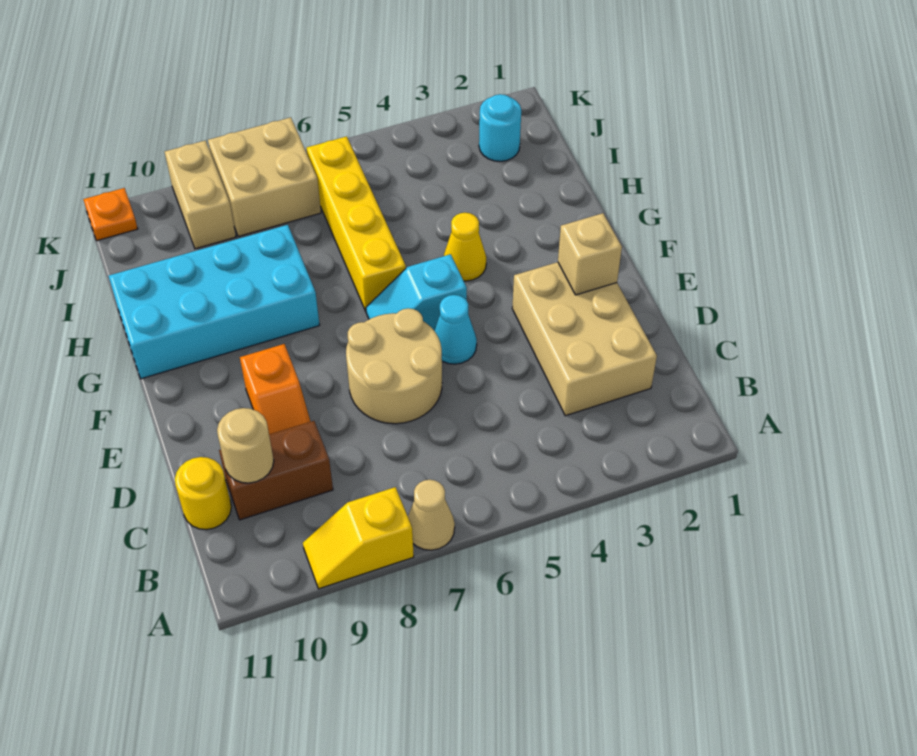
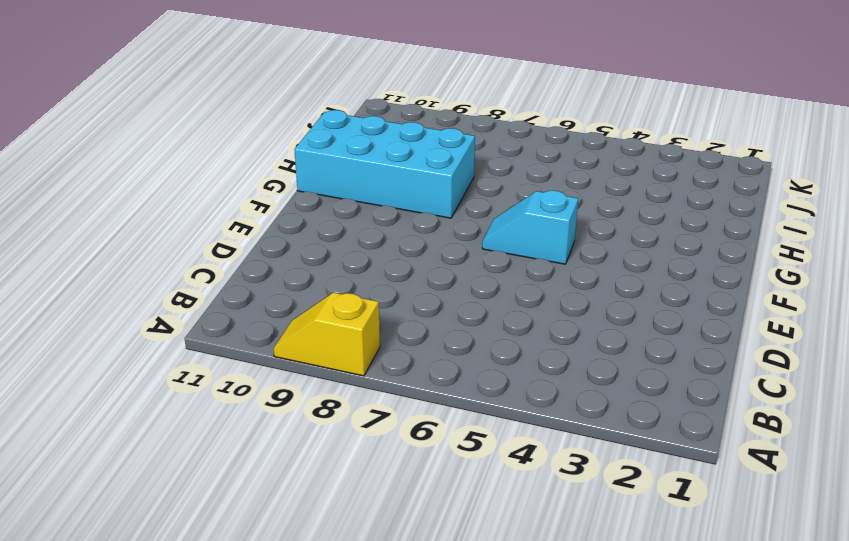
none -> tan 1x1 cone [408,480,455,550]
none -> tan 2x3 brick [512,262,657,416]
none -> brown 1x2 brick [219,421,333,520]

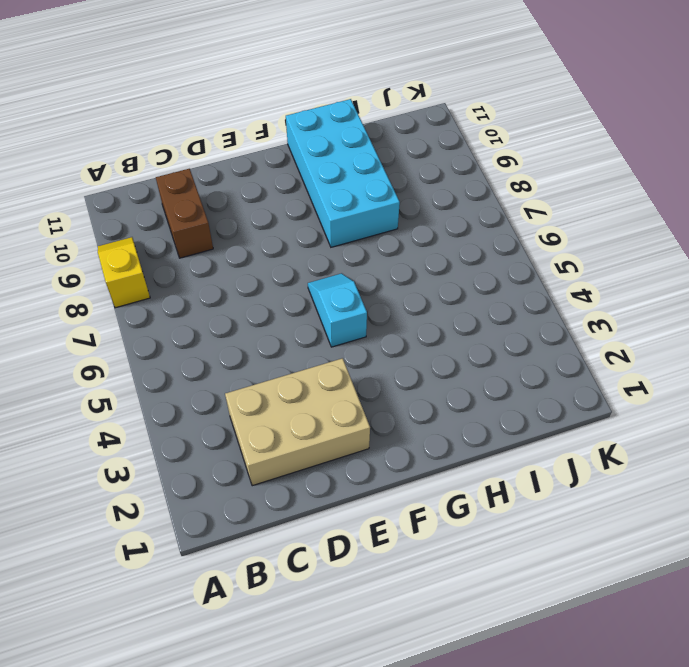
none -> tan 1x1 cone [408,480,455,550]
none -> yellow 1x1 round brick [175,457,231,530]
none -> tan 2x2 round brick [346,308,442,424]

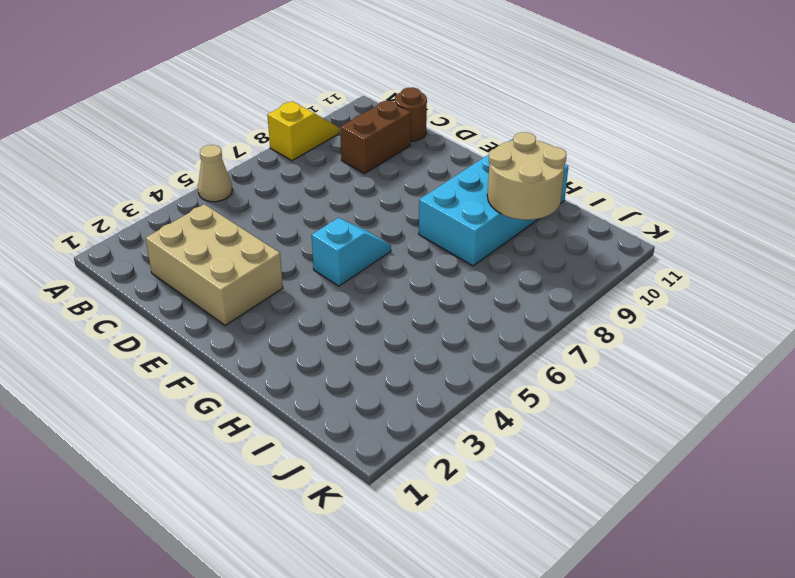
tan 1x1 cone [198,145,232,202] -> tan 1x1 cone moved to [408,480,455,550]
brown 1x1 round brick [395,87,427,141] -> yellow 1x1 round brick [175,457,231,530]
tan 2x2 round brick [487,132,567,220] -> tan 2x2 round brick moved to [346,308,442,424]
none -> orange 1x2 slope [240,344,310,435]
none -> cyan 1x1 cone [434,295,477,364]
none -> yellow 1x1 cone [444,213,486,281]

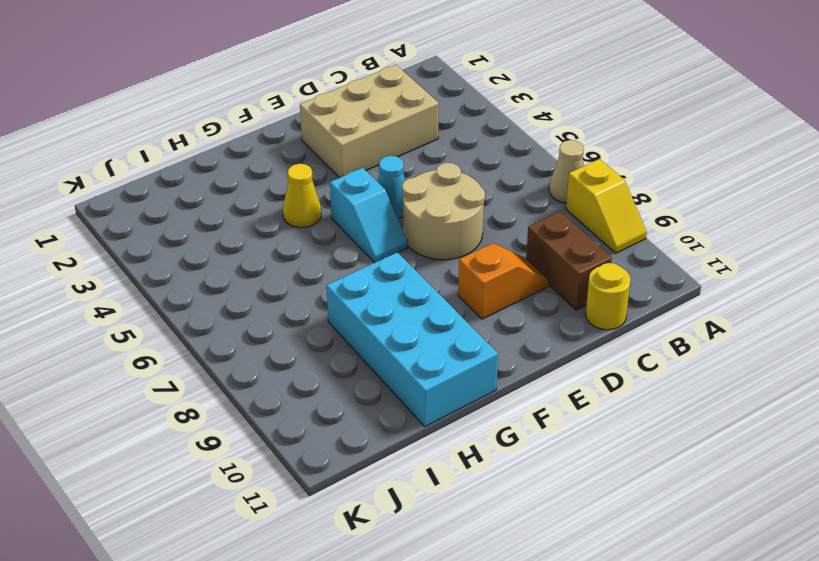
none -> yellow 1x4 brick [307,136,406,311]
none -> cyan 1x1 round brick [479,94,521,161]
none -> tan 2x2 brick [208,117,321,237]

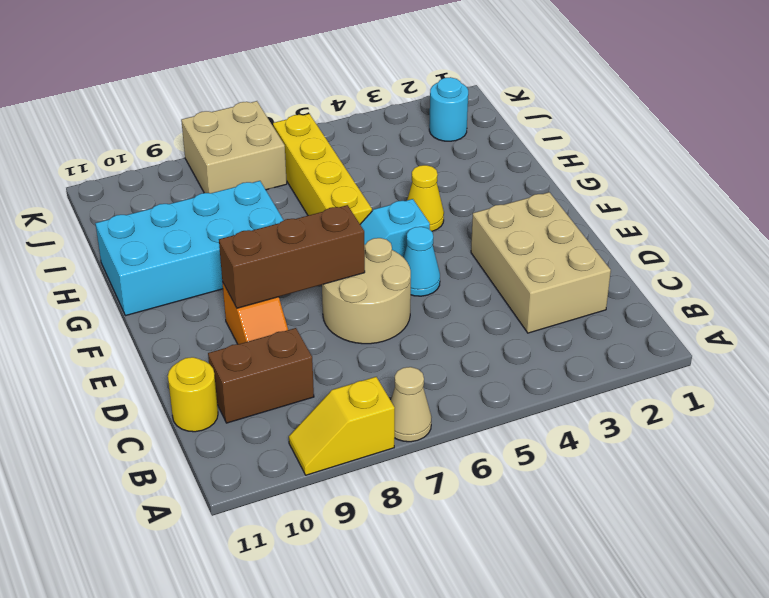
brown 1x3 brick [219,205,365,308] -> none
none -> tan 1x2 brick [165,140,236,249]
none -> orange 1x1 plate [83,188,138,241]
none -> tan 1x1 round brick [217,408,274,483]

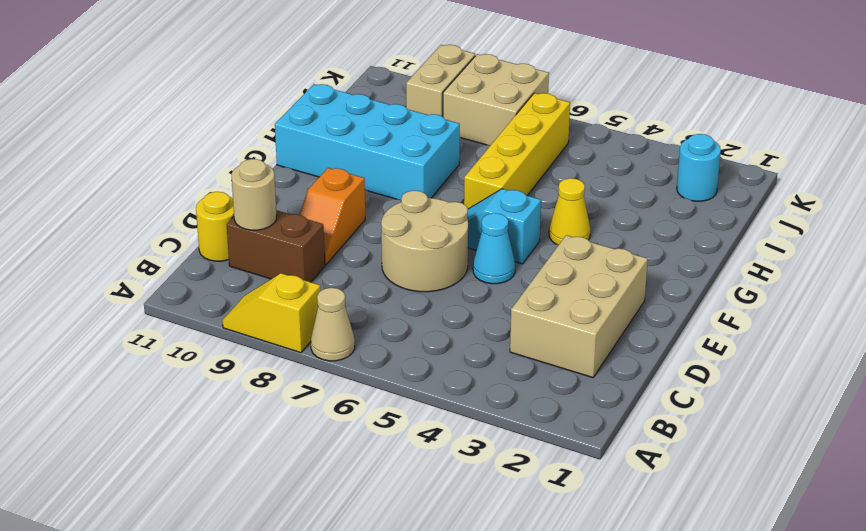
none -> orange 1x1 plate [83,188,138,241]
none -> tan 1x1 brick [558,213,622,295]

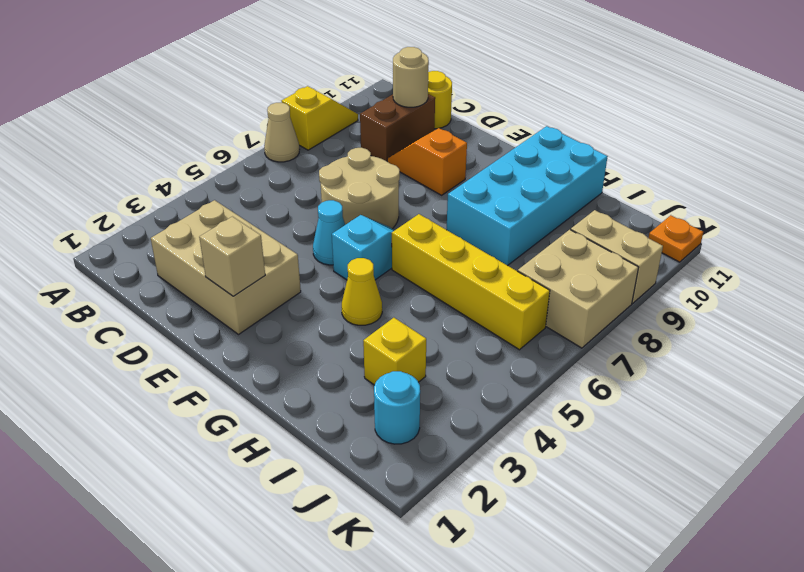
yellow 1x1 brick [363,318,426,385] -> none

